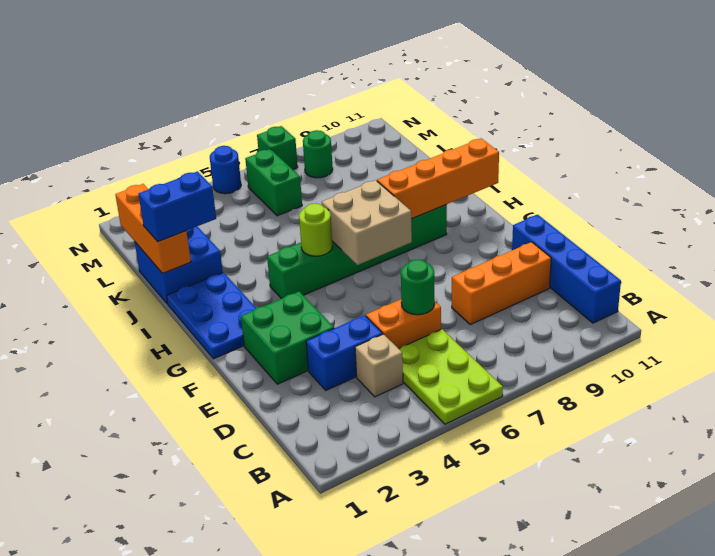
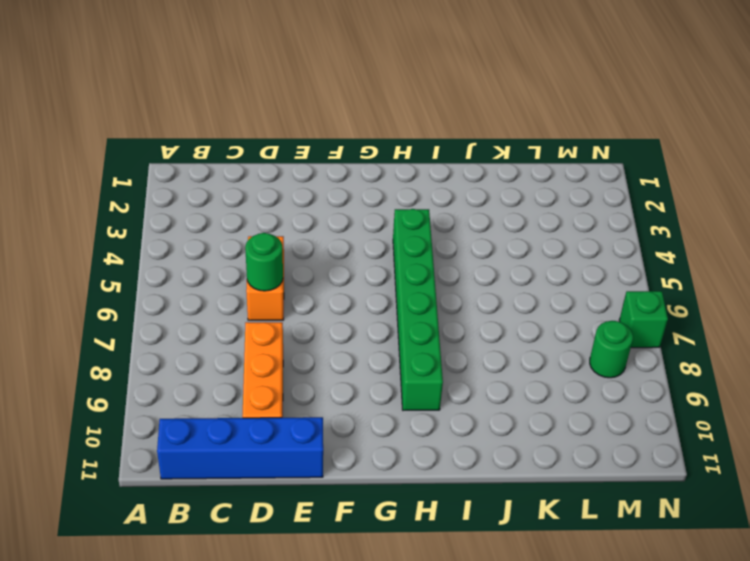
none -> lime 2x3 plate [399,329,503,424]
none -> tan 1x1 brick [355,334,403,397]
none -> blue 1x2 brick [306,315,383,390]

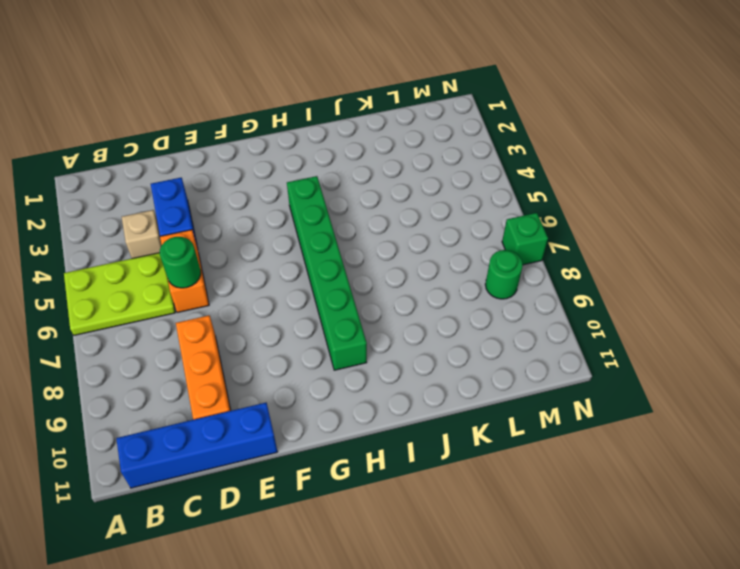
none -> green 2x2 brick [241,292,334,384]
none -> blue 2x3 plate [167,272,256,359]
none -> blue 2x2 brick [135,227,223,304]

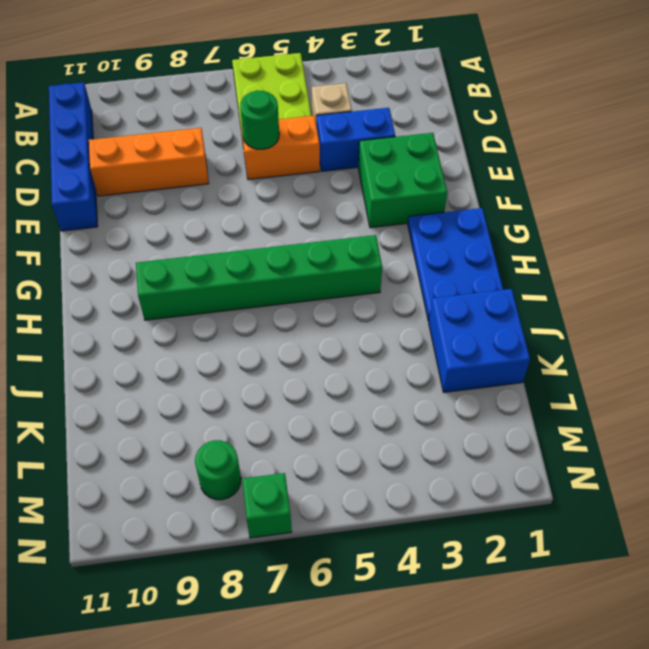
none -> green 1x2 brick [245,149,302,216]
none -> blue 1x1 round brick [210,146,241,194]
none -> tan 2x2 brick [322,180,412,265]

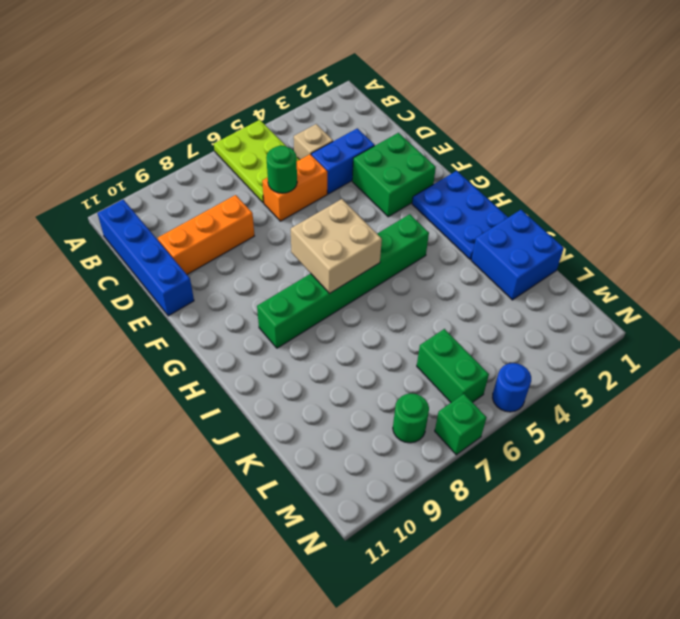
none -> lime 1x1 round brick [299,204,333,256]
none -> orange 1x4 brick [377,138,499,219]
none -> orange 1x3 brick [115,184,191,273]

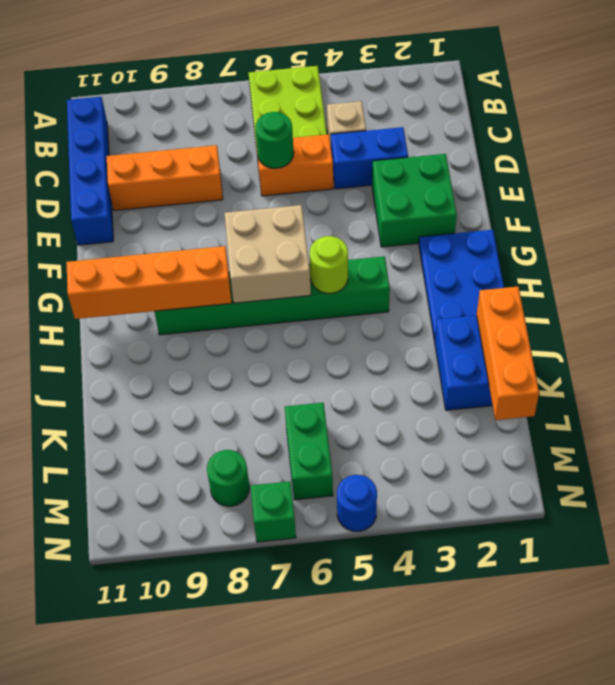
none -> blue 1x2 brick [139,171,216,242]

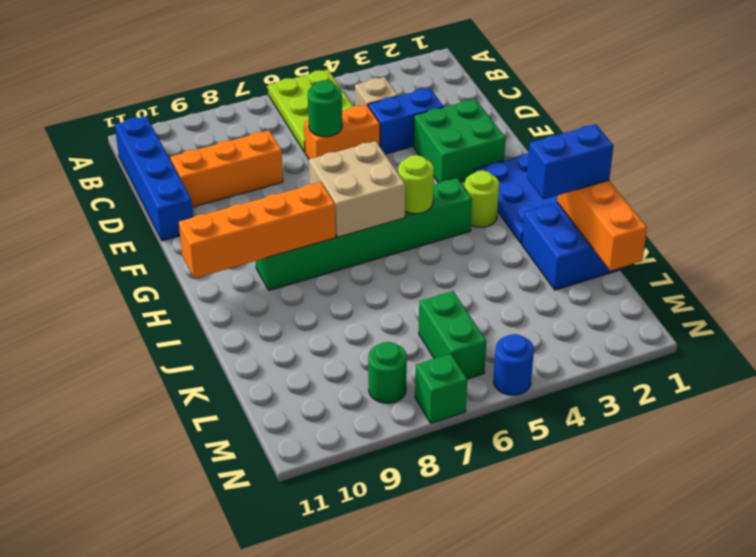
lime 1x1 round brick [465,171,499,227] -> none

